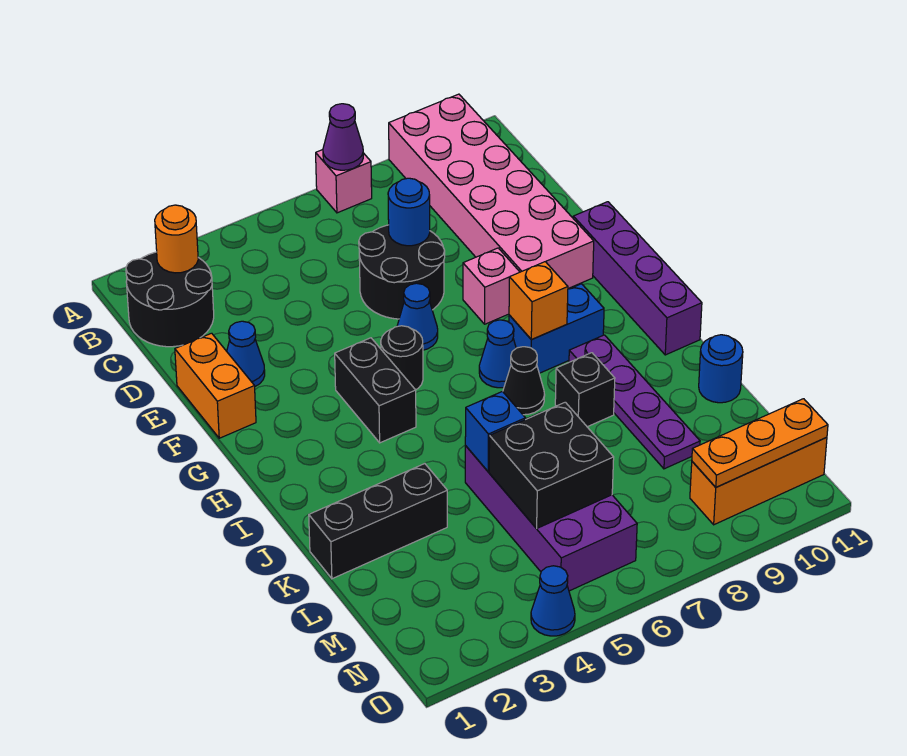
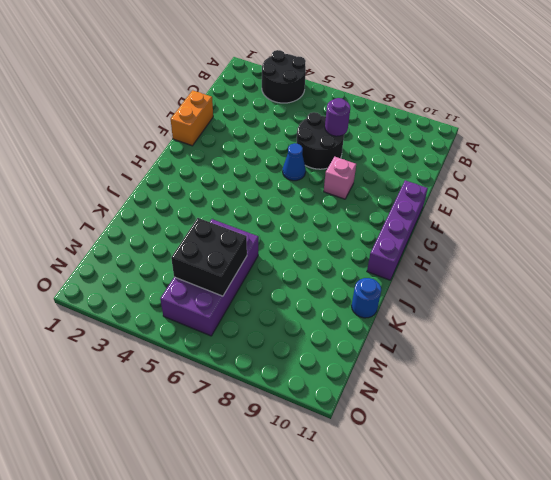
black 2x2 round brick [262,50,306,103] -> black 2x2 round brick moved to [126,252,214,347]
purple 1x1 round brick [325,98,350,136] -> blue 1x1 round brick [388,178,430,246]
none -> pink 1x1 brick [316,150,372,213]
none -> pink 2x6 brick [389,94,594,288]
none -> blue 1x1 cone [227,321,265,386]

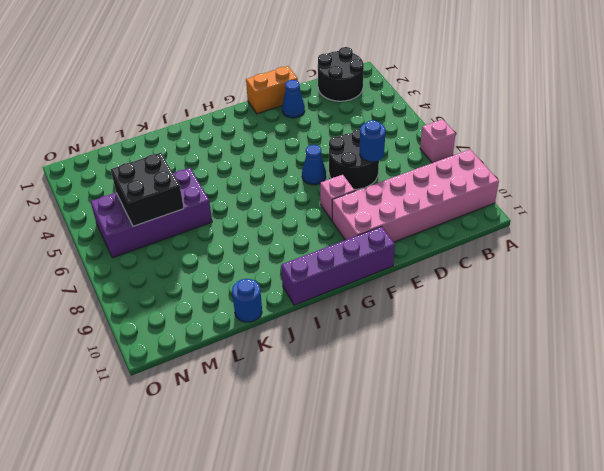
none -> black 1x2 brick [335,338,416,443]
none -> black 1x1 round brick [381,326,423,390]
none -> blue 1x1 cone [479,320,516,388]

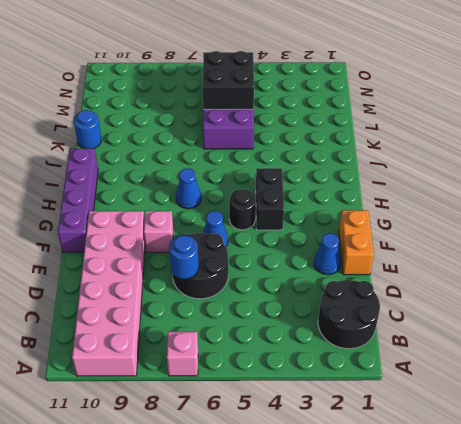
none -> blue 1x2 brick [509,284,604,373]
none -> black 1x1 cone [503,347,545,415]
none -> purple 1x4 plate [569,335,700,469]

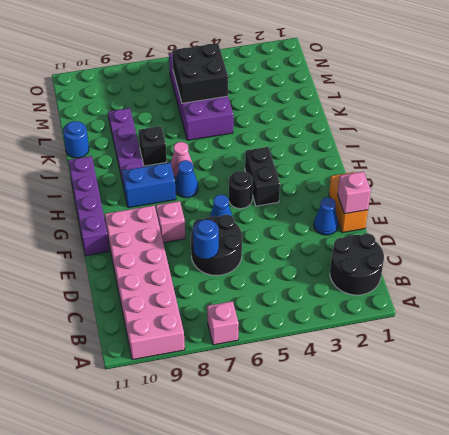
pink 1x1 brick [338,171,371,214] -> none
pink 1x1 cone [171,142,193,178] -> black 1x1 cone [503,347,545,415]
none -> black 1x3 brick [309,464,447,579]
none -> orange 1x3 brick [690,437,827,525]
none -> blue 1x1 cone [531,566,575,636]

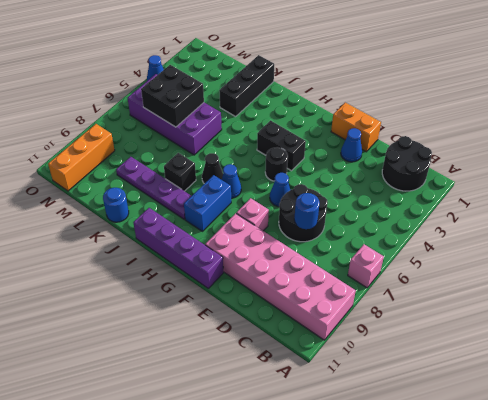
none -> purple 1x1 cone [323,104,363,170]
none -> orange 1x1 round brick [155,205,198,273]
none -> orange 1x1 brick [509,262,568,340]

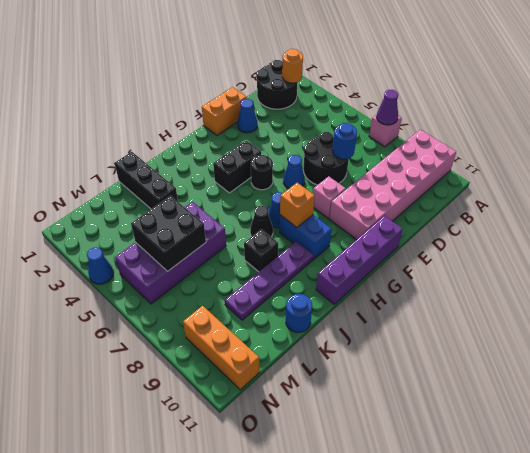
none -> blue 1x1 brick [465,391,526,472]
none -> orange 1x3 plate [692,399,828,487]

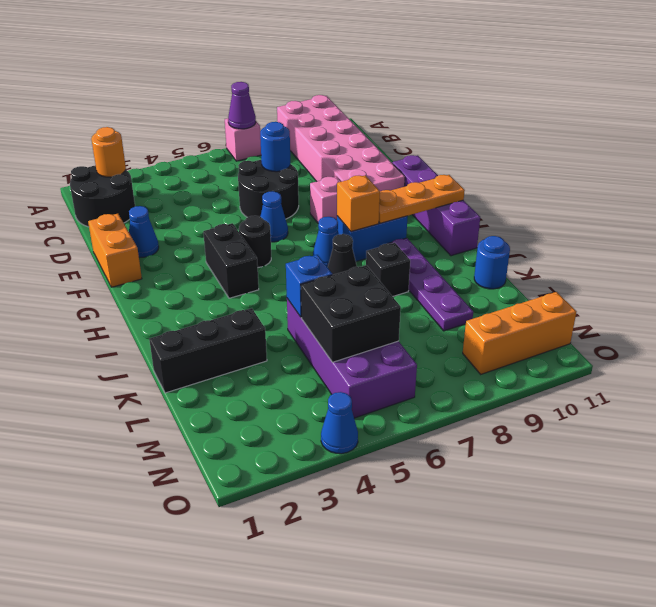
orange 1x3 plate [379,175,465,223] -> orange 1x3 plate moved to [692,399,828,487]

